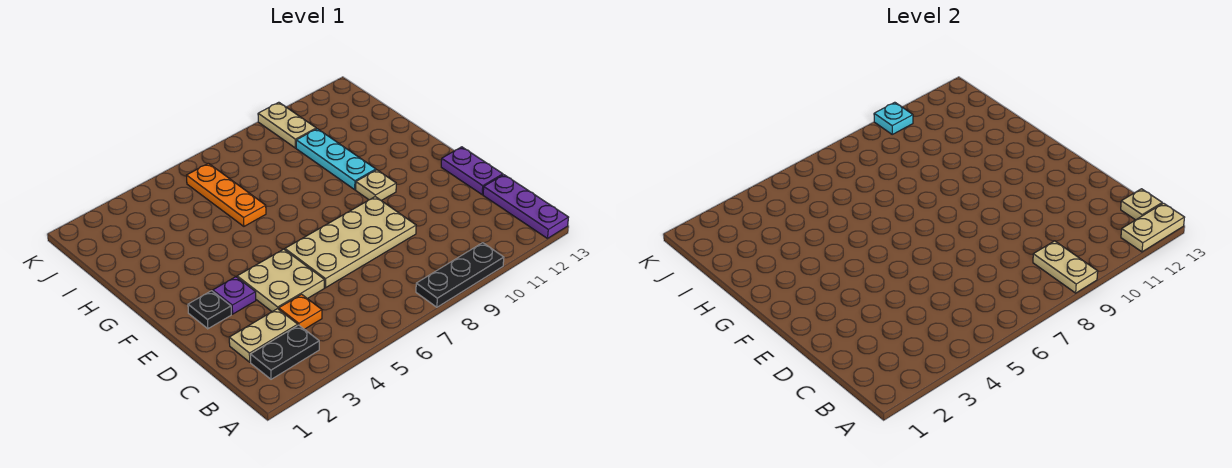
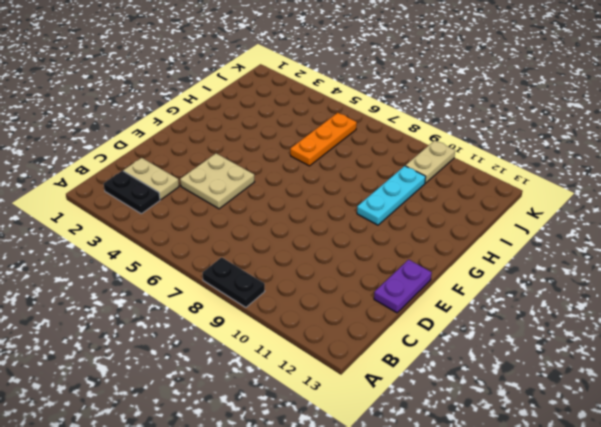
black 1x2 plate [203,257,265,307] -> black 1x3 plate [416,243,504,307]
none -> purple 1x3 plate [483,175,569,238]
none -> orange 1x1 plate [279,294,322,329]
none -> tan 2x4 plate [285,197,416,288]

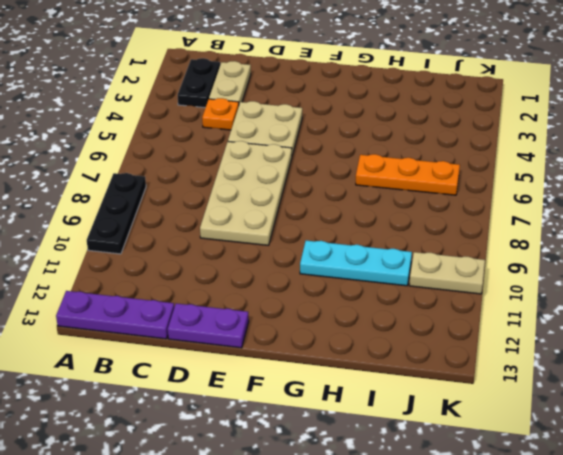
none -> black 1x1 plate [188,291,231,329]
none -> purple 1x1 plate [213,277,256,314]
none -> tan 1x1 plate [356,170,396,201]

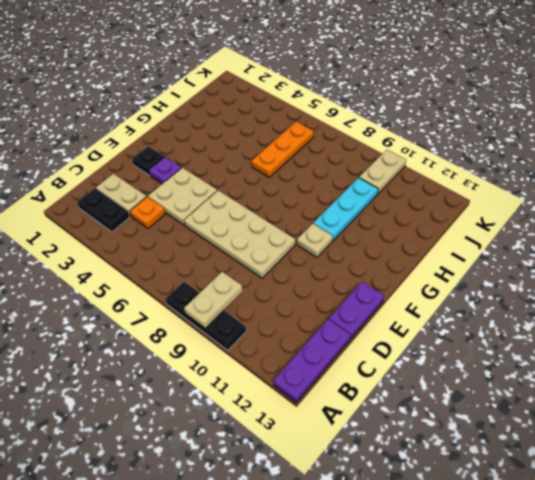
none -> tan 1x2 plate [1121,203,1185,252]
none -> tan 1x1 plate [1121,189,1162,220]
none -> cyan 1x1 plate [874,102,913,134]

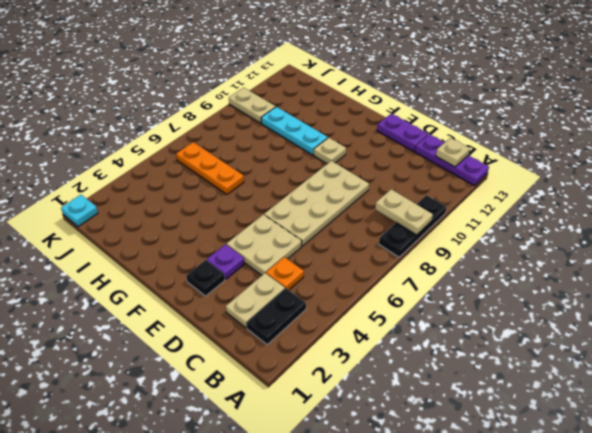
cyan 1x1 plate [61,195,98,227] -> cyan 1x1 plate moved to [874,102,913,134]
none -> tan 1x2 plate [1121,203,1185,252]

